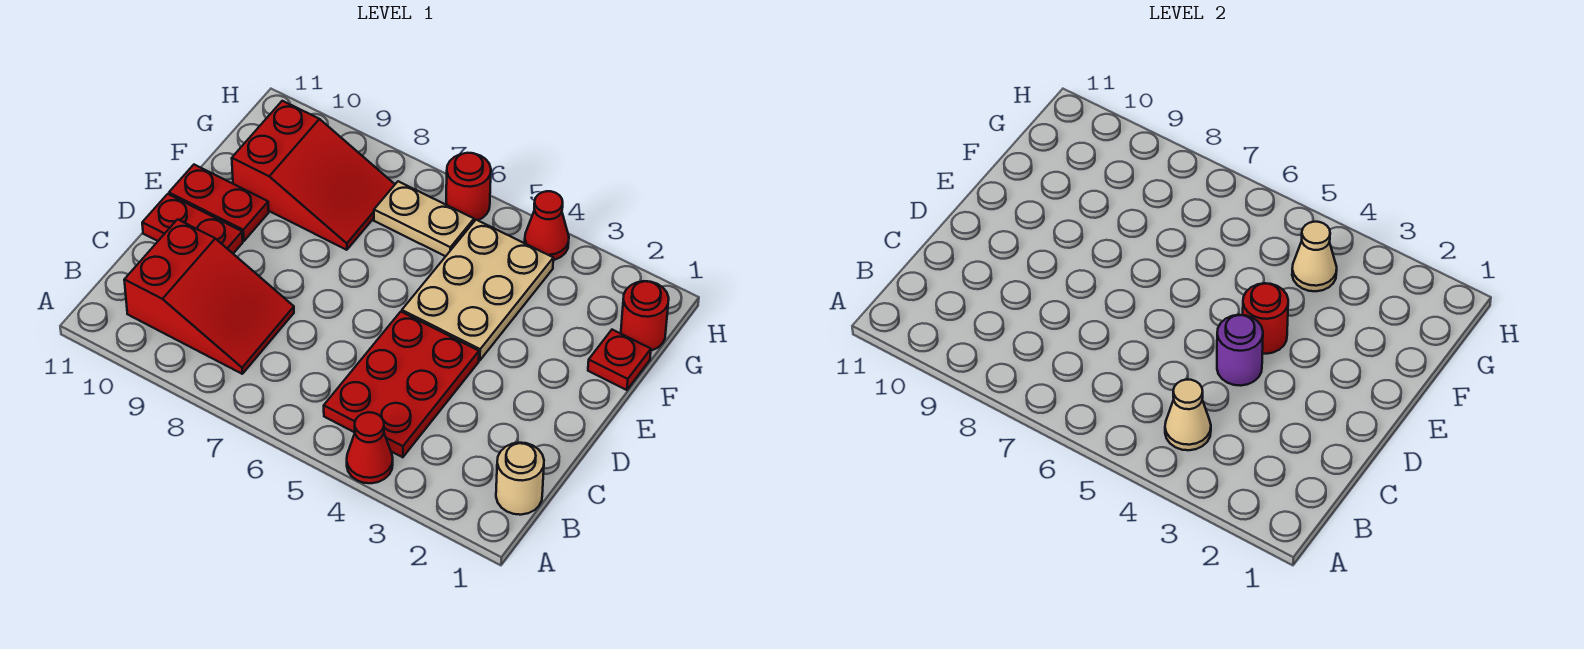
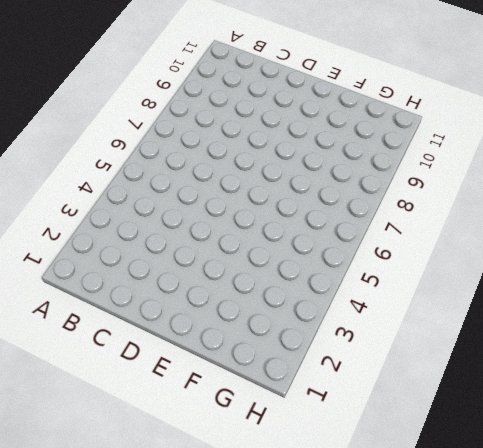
none -> red 1x1 cone [347,412,393,483]
none -> tan 1x1 round brick [496,443,544,515]
none -> red 2x3 plate [324,312,479,457]

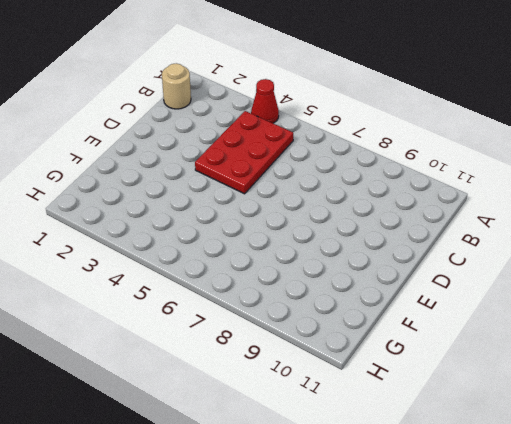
none -> red 2x3 slope [124,219,294,374]
none -> red 1x2 plate [142,194,243,254]
none -> tan 2x3 plate [402,220,553,360]

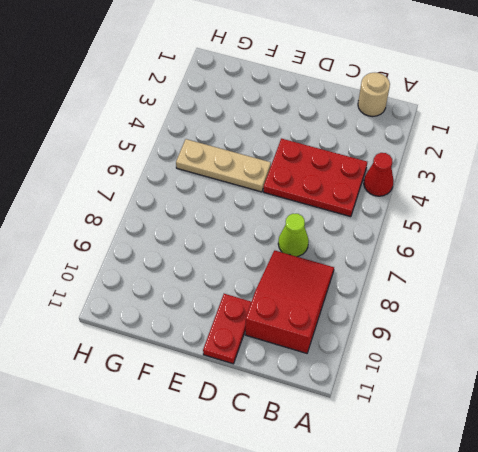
lime 1x1 cone [278,213,309,257] -> none
tan 1x3 plate [176,139,271,192] -> tan 2x3 plate [402,220,553,360]
none -> red 1x2 plate [169,165,269,241]
none -> red 1x1 plate [588,330,651,390]
none -> red 2x3 slope [232,101,395,250]

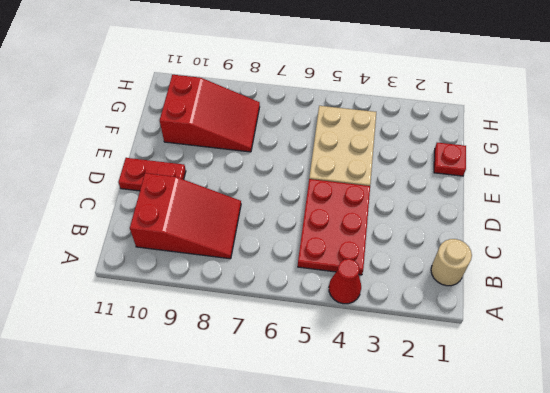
none -> red 1x2 plate [169,165,269,241]
none -> red 1x1 round brick [621,281,669,351]
none -> tan 1x2 plate [374,181,474,256]

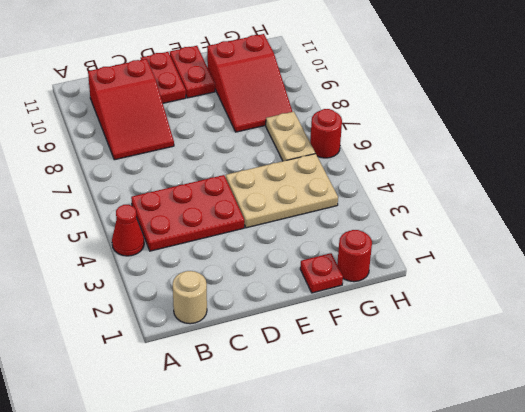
none -> red 1x1 cone [525,191,569,260]
none -> tan 1x1 cone [1165,380,1211,450]
none -> purple 1x1 round brick [1217,315,1263,386]

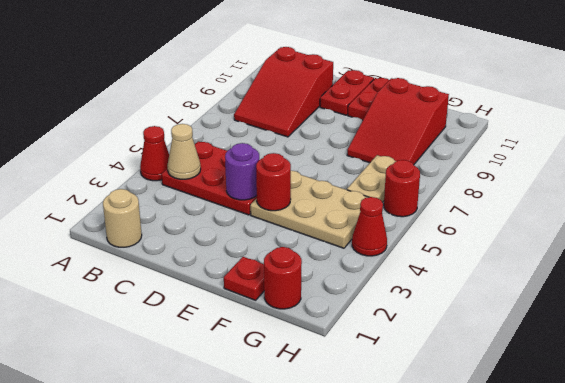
none -> tan 1x1 cone [1292,222,1337,291]

